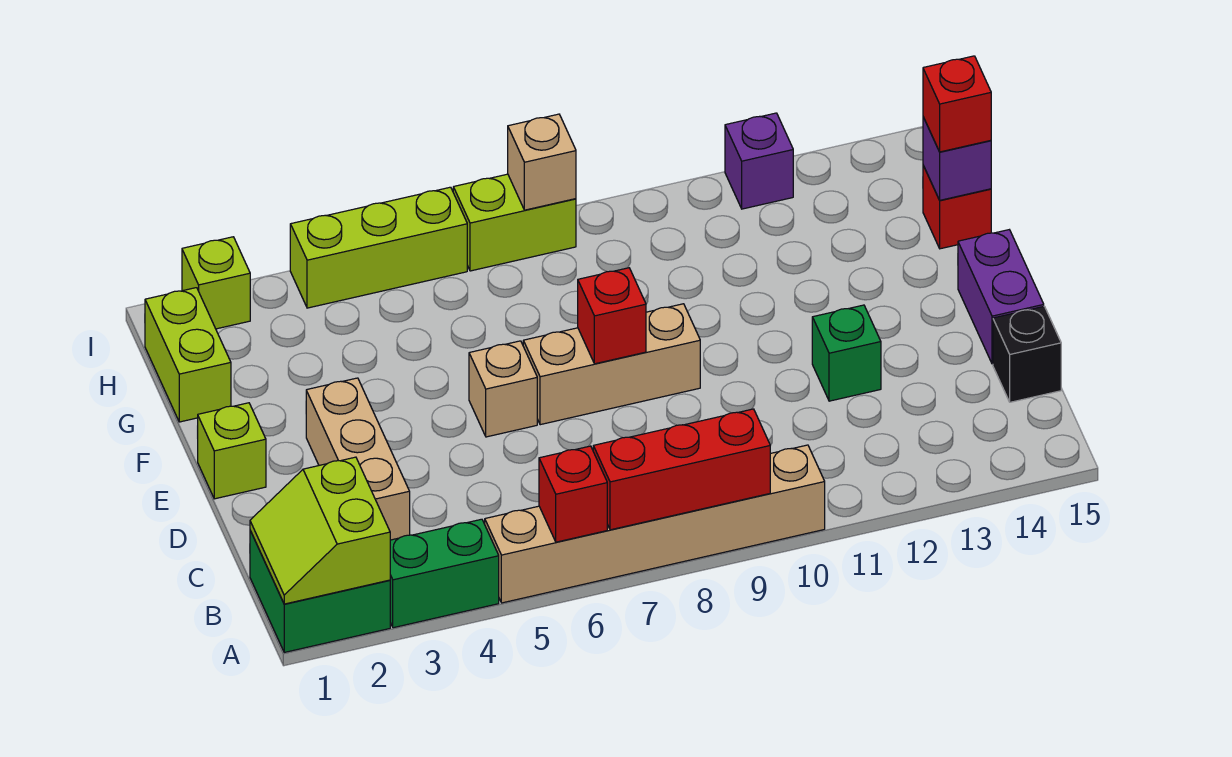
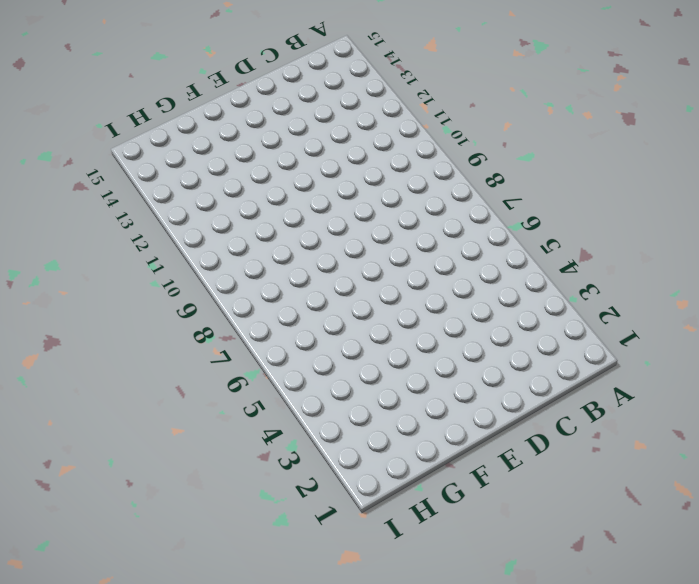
none -> green 2x2 brick [250,531,390,652]
none -> green 1x2 brick [390,519,499,628]
none -> tan 1x6 brick [485,445,825,603]

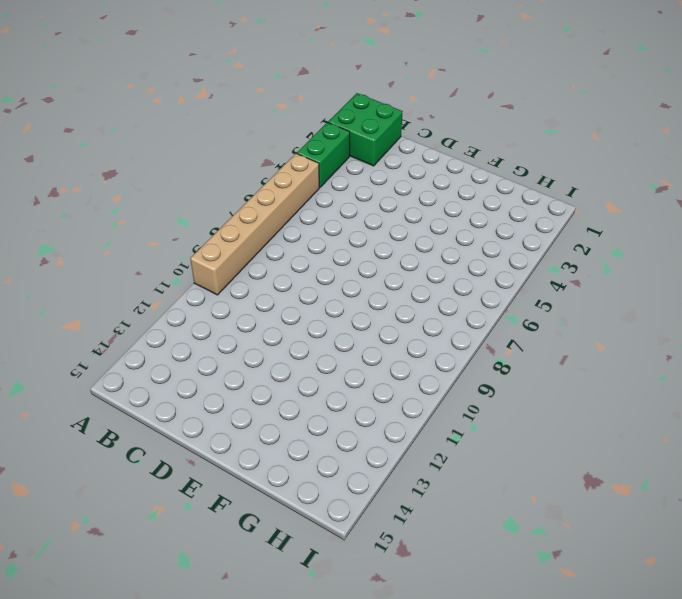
none -> tan 1x3 brick [306,378,410,540]
none -> black 1x1 brick [993,306,1061,402]
none -> green 1x1 brick [812,305,881,401]

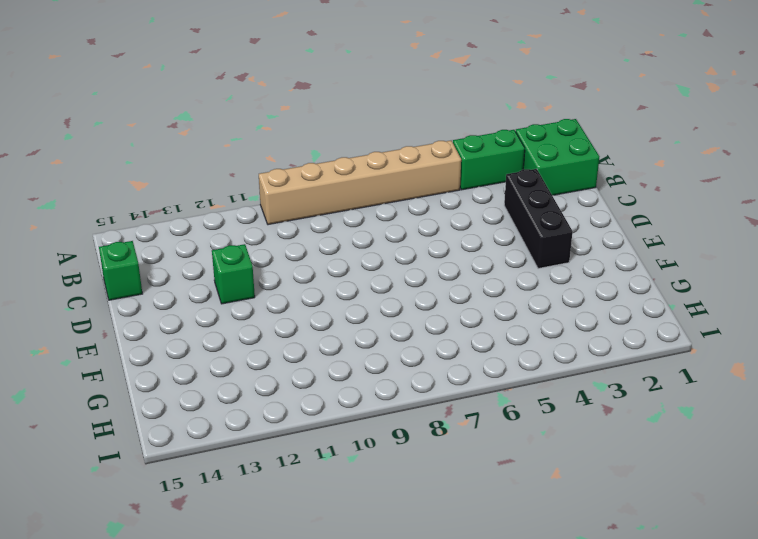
black 1x3 brick [504,169,573,269] -> tan 1x3 brick [306,378,410,540]
green 1x1 brick [99,241,142,300] -> black 1x1 brick [993,306,1061,402]
none -> purple 1x2 brick [958,230,1044,364]
none -> lime 1x1 brick [197,403,266,499]
none -> tan 1x1 brick [469,341,537,437]

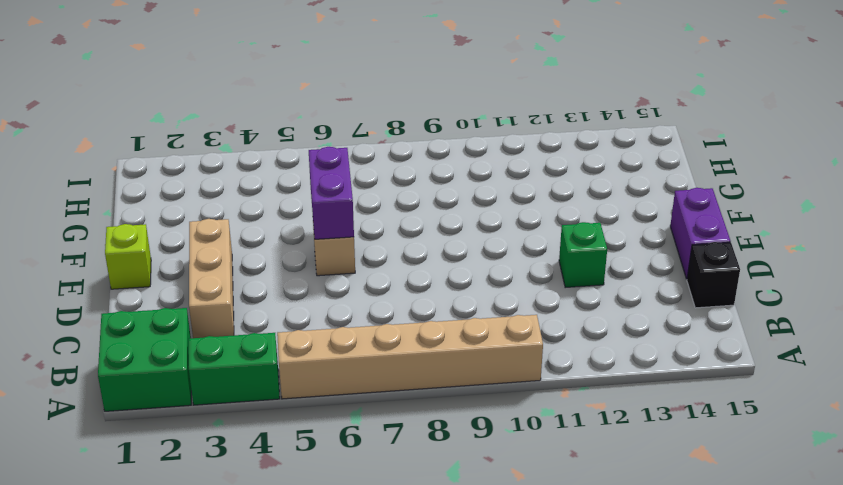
purple 1x2 brick [309,147,354,239] -> none
none -> tan 1x3 brick [523,304,700,425]
none -> lime 1x2 brick [145,288,231,422]
none -> red 1x1 brick [923,166,991,249]

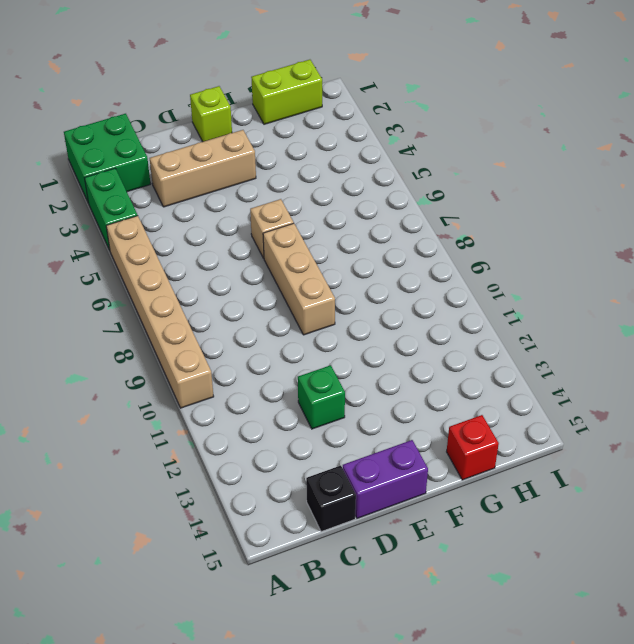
none -> lime 1x1 brick [182,237,250,329]
none -> lime 1x3 brick [290,187,467,308]
none -> lime 1x2 brick [453,174,576,271]

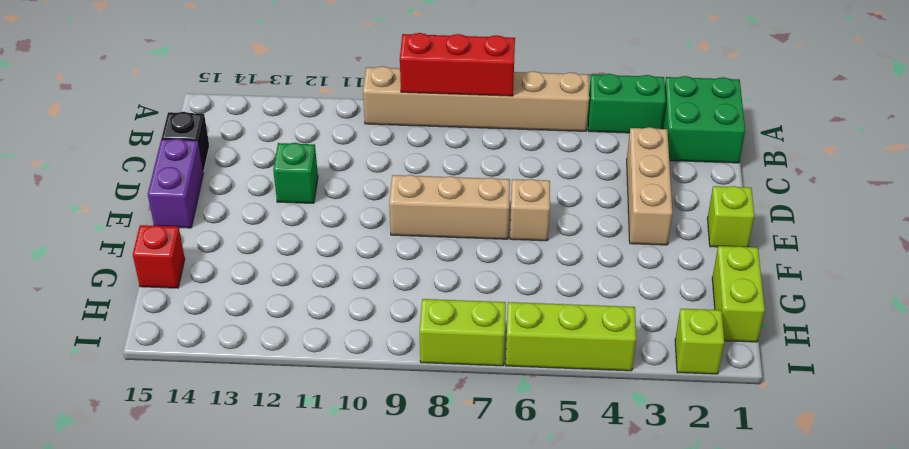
none -> purple 1x1 brick [725,113,793,209]
none -> lime 2x2 slope [250,457,390,604]
none -> red 1x1 brick [539,446,607,542]

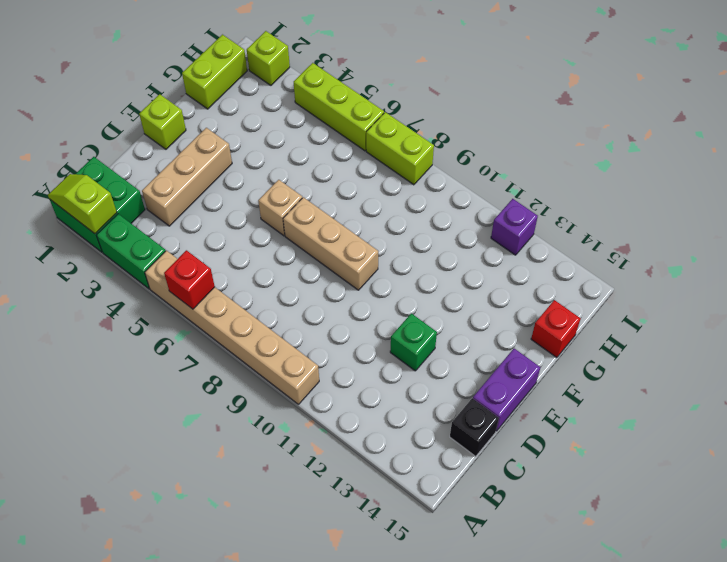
lime 1x2 slope [48,174,117,234] -> lime 2x2 slope [250,457,390,604]
none -> red 1x3 brick [593,409,770,530]
none -> red 1x1 brick [578,268,646,364]
none -> purple 1x1 brick [923,117,991,200]

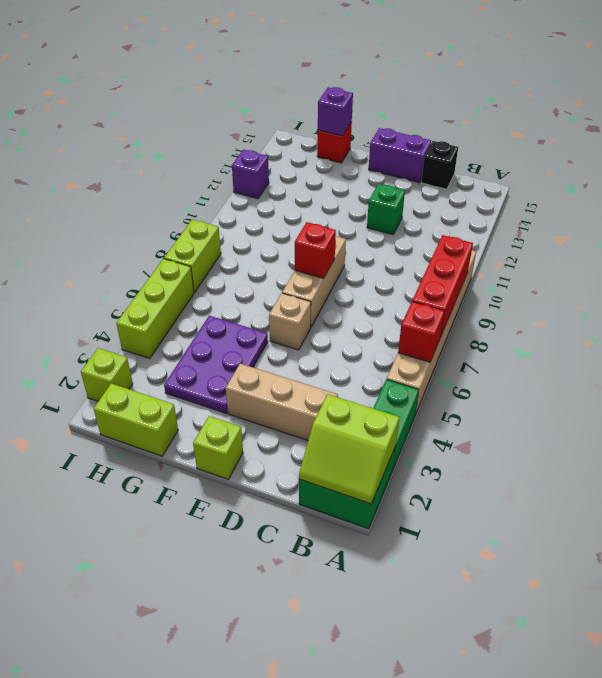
purple 2x3 plate [164,316,268,413] -> none
none -> tan 1x1 brick [508,114,576,210]
none -> red 1x1 brick [923,56,991,152]

